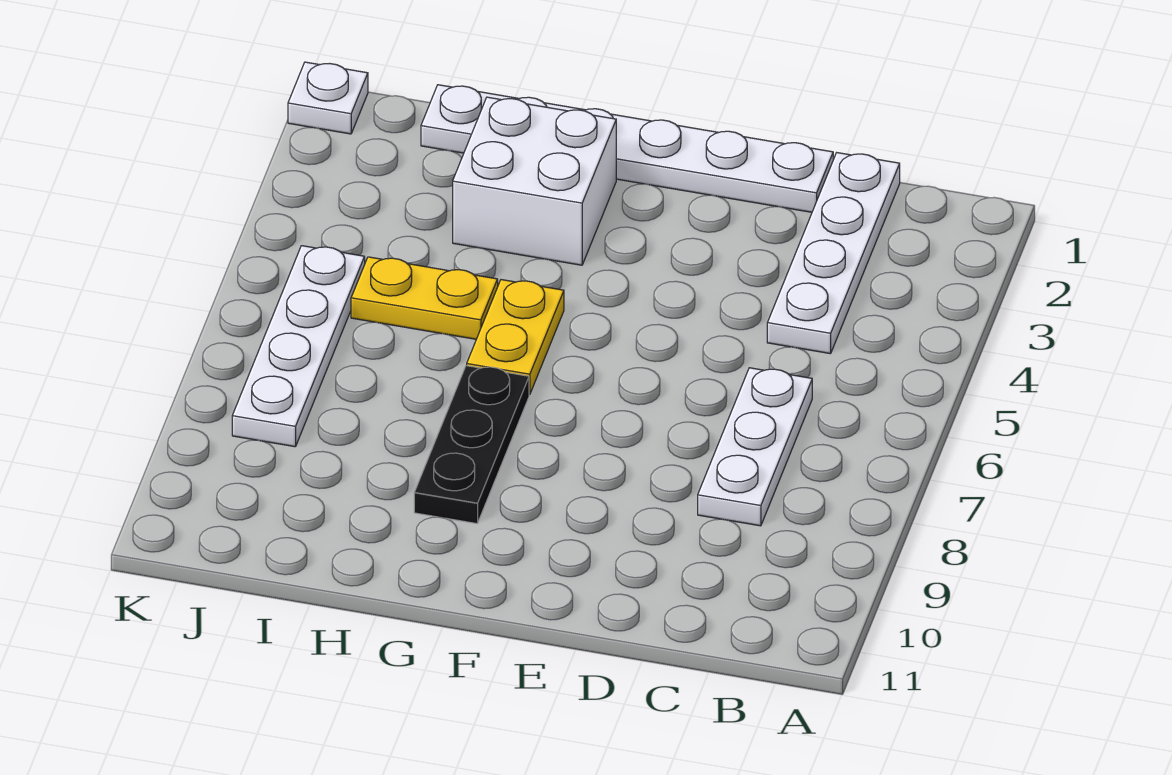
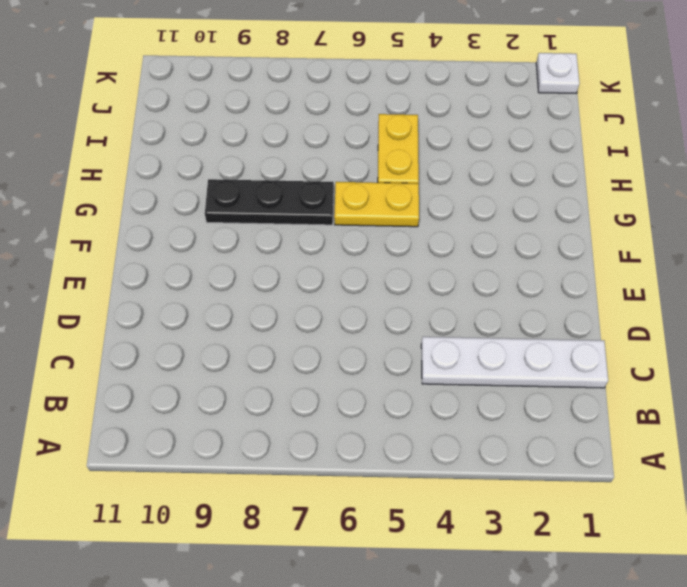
none -> white 1x3 plate [698,368,812,526]
none -> white 1x6 plate [421,85,833,212]

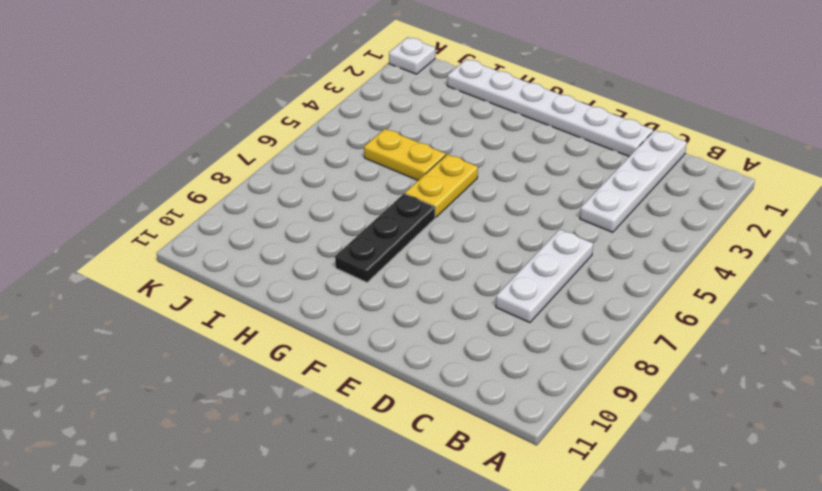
none -> white 2x2 brick [453,97,616,265]
none -> white 1x4 plate [232,246,365,447]

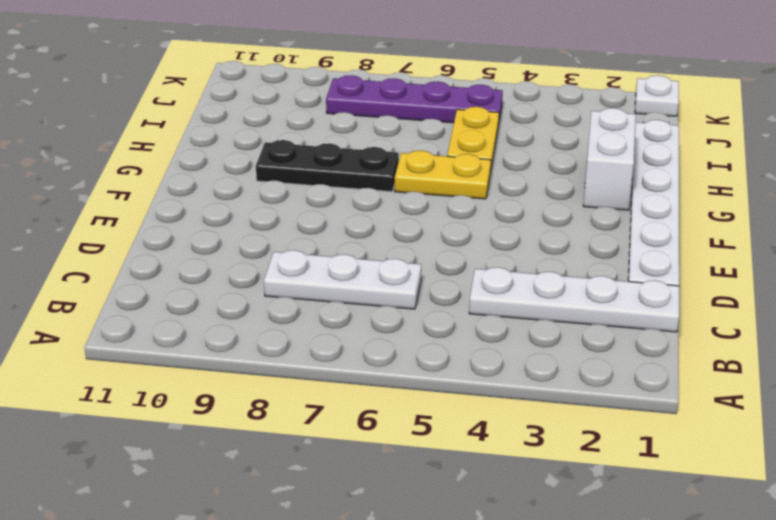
white 1x2 brick [583,108,636,210] -> white 2x2 brick [453,97,616,265]
purple 1x4 plate [326,75,503,126] -> white 1x4 plate [232,246,365,447]

